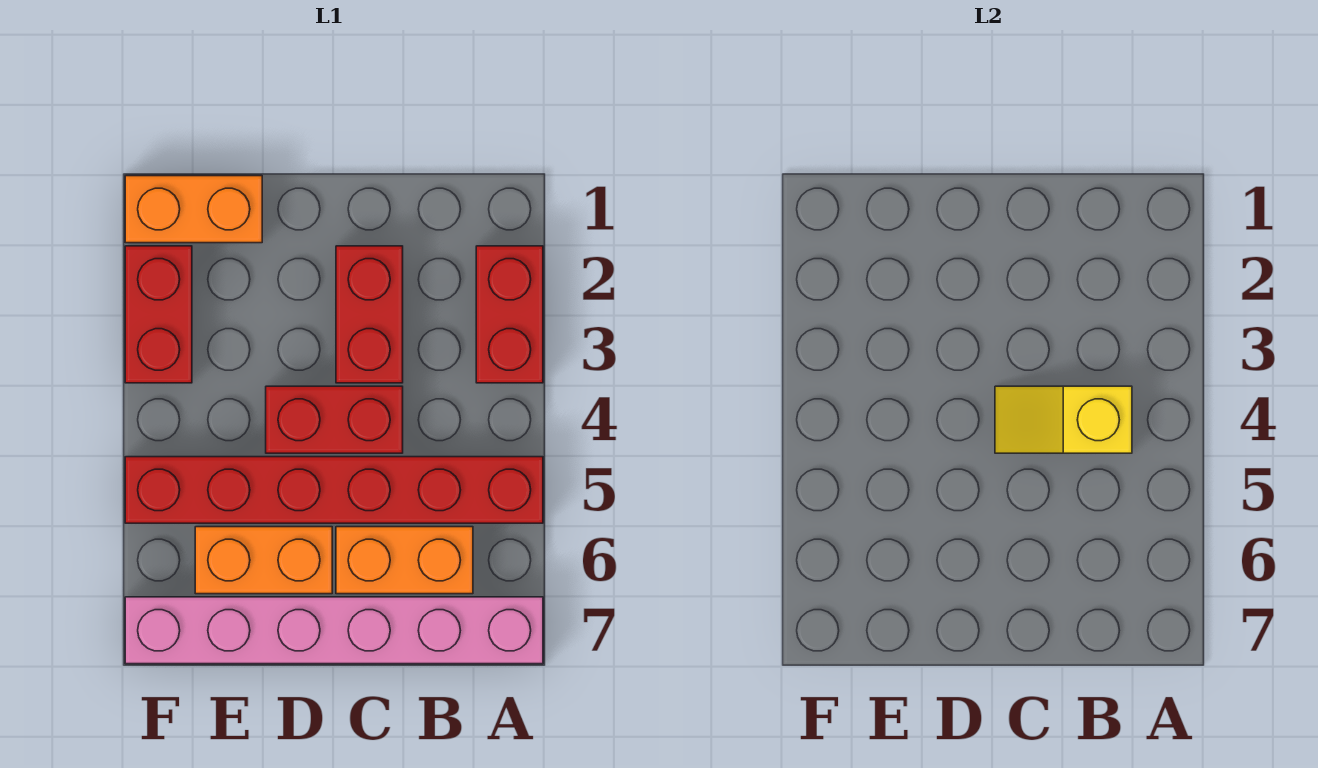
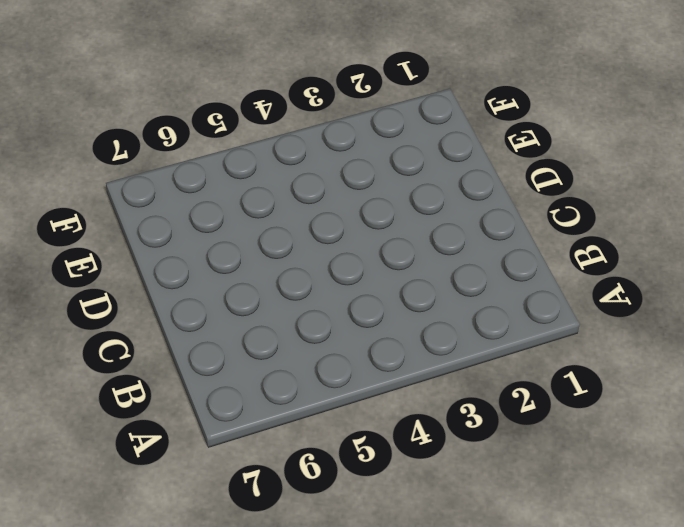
none -> red 1x2 brick [476,246,543,383]
none -> red 1x6 brick [125,457,543,523]

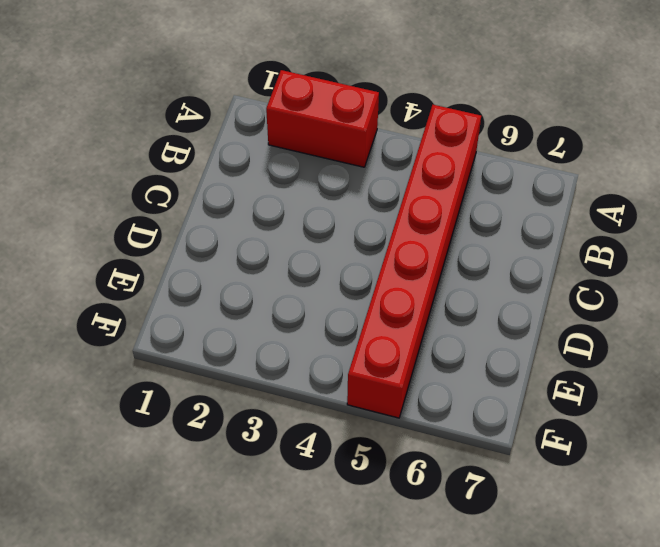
none -> pink 1x6 brick [125,597,543,664]
none -> orange 1x2 brick [336,527,473,594]

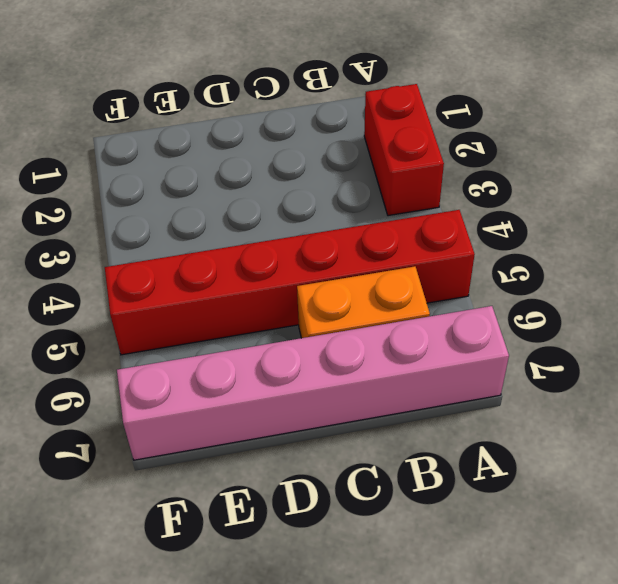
none -> red 1x2 brick [336,246,403,383]
none -> red 1x2 brick [266,386,403,453]

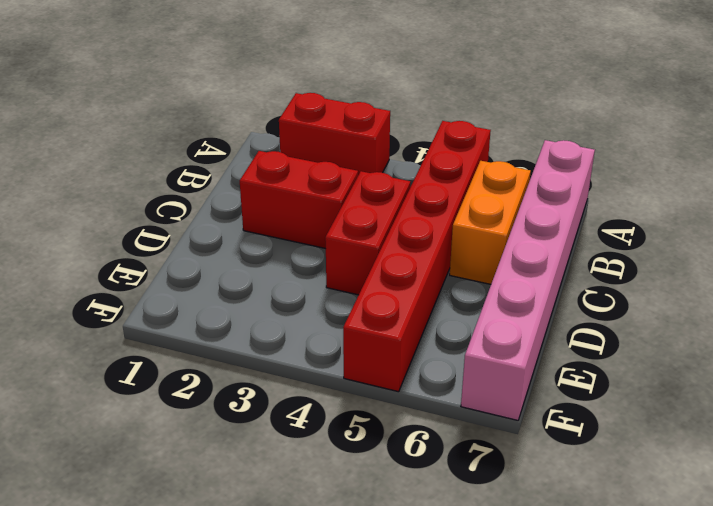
none -> orange 1x2 brick [195,527,332,594]
none -> orange 1x2 brick [125,176,262,243]

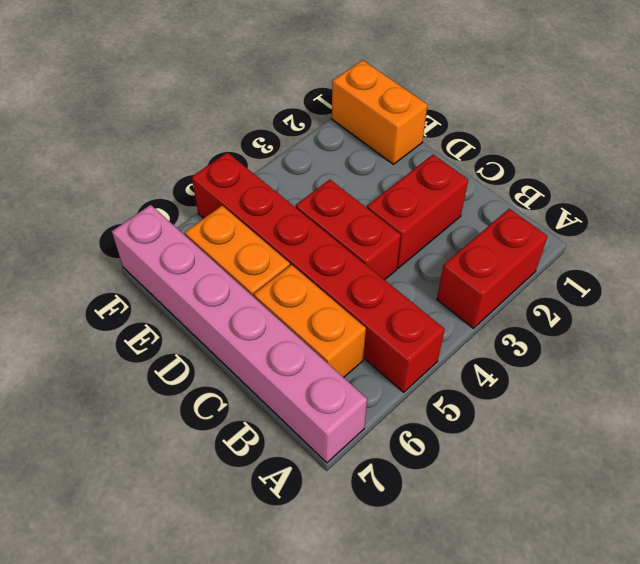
none -> red 1x2 brick [125,246,192,383]
none -> yellow 1x2 slope [995,386,1132,453]

